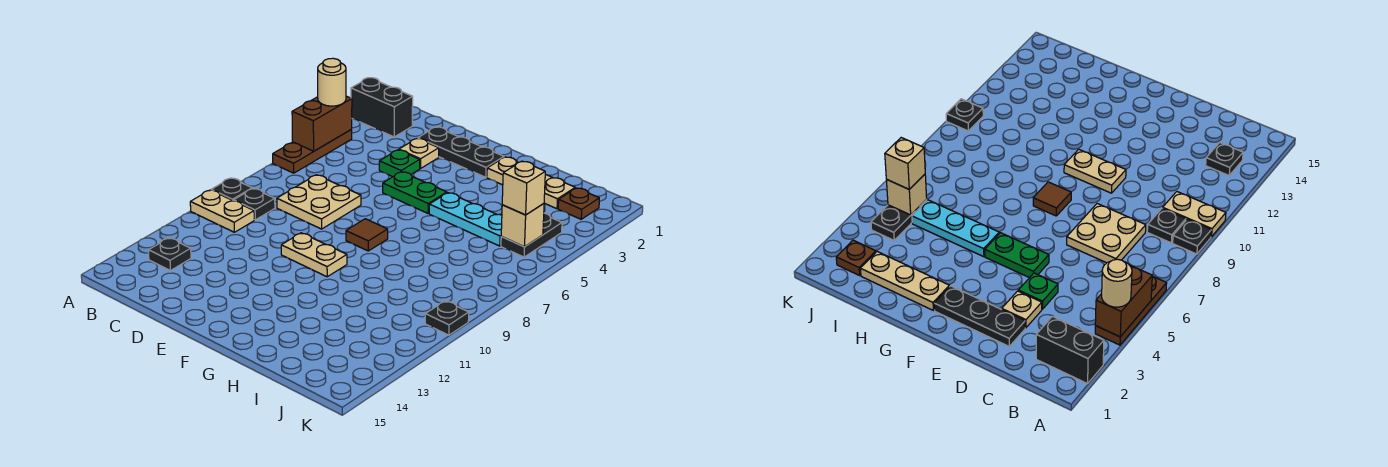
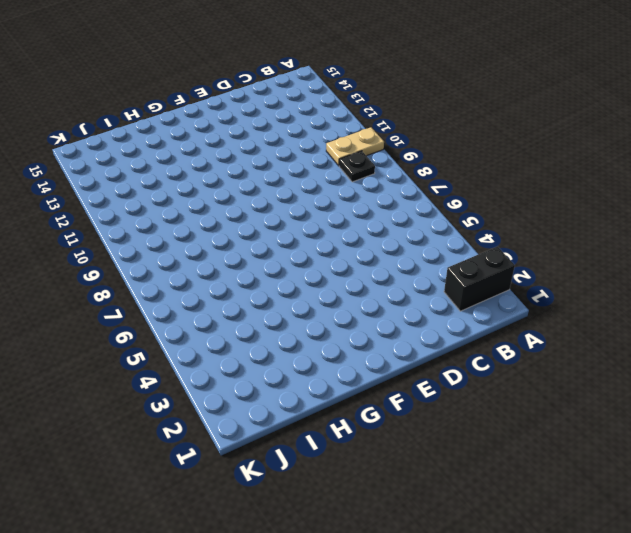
none -> brown 1x3 plate [273,129,352,173]
none -> black 1x1 plate [211,178,252,201]
none -> black 1x1 plate [149,238,191,271]

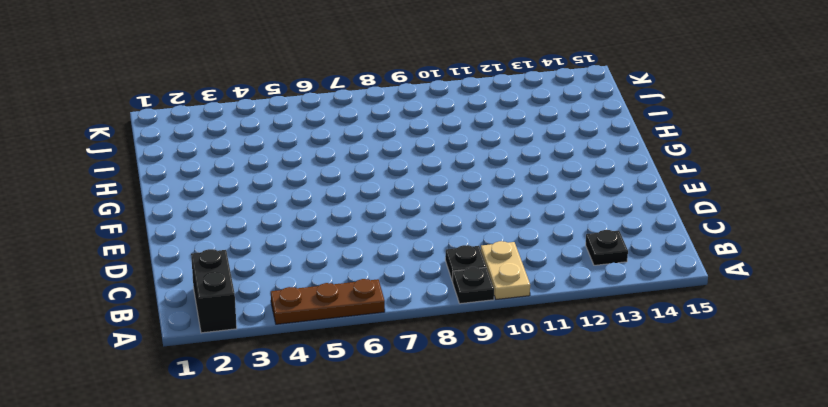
none -> tan 2x2 plate [277,175,361,229]
none -> black 1x3 plate [418,127,504,177]
none -> tan 1x1 plate [399,139,439,169]

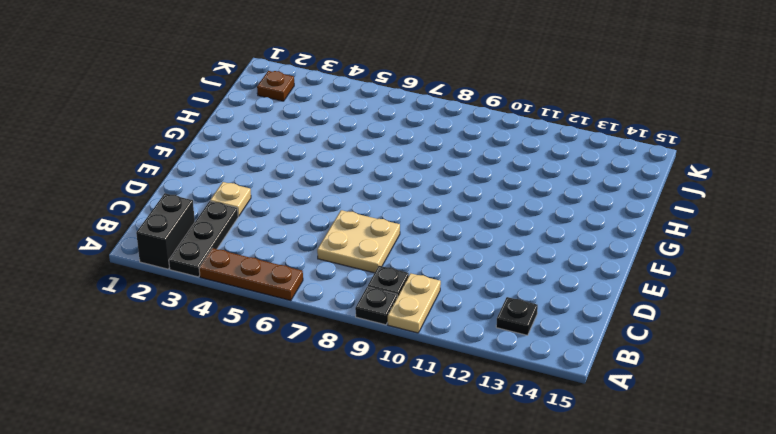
black 1x3 plate [169,201,238,277] -> black 1x3 plate moved to [418,127,504,177]
none -> green 1x1 plate [379,150,420,177]
none -> green 1x2 plate [383,172,447,213]
none -> tan 1x2 plate [281,233,347,277]

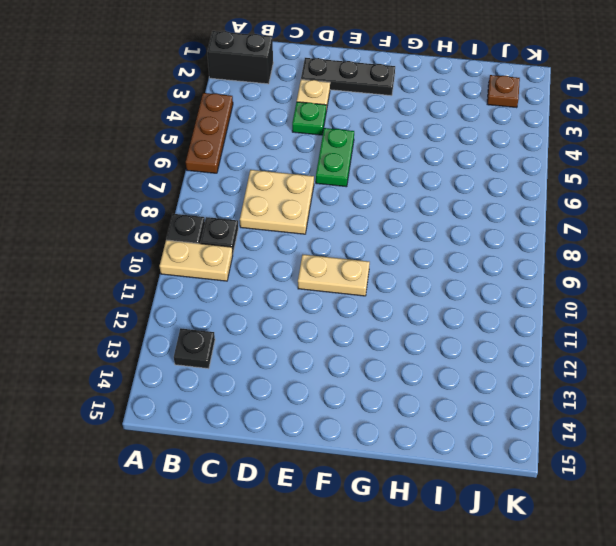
green 1x2 plate [316,128,354,187] -> green 1x2 plate turned to [383,172,447,213]
none -> brown 1x1 tile [346,219,388,251]
none -> tan 1x3 plate [487,157,575,209]
none -> cyan 1x3 plate [429,193,502,246]

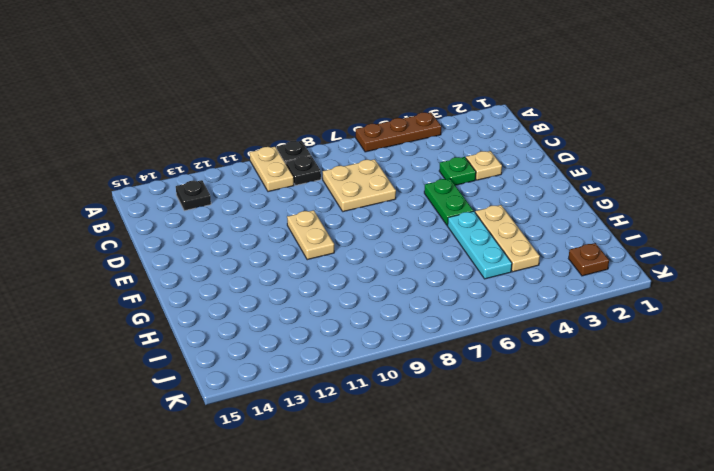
tan 1x3 plate [475,205,540,272] -> tan 1x3 plate moved to [487,157,575,209]
none -> black 1x2 brick [351,78,413,137]
none -> black 1x3 plate [418,127,504,177]
none -> brown 1x1 tile [346,219,388,251]

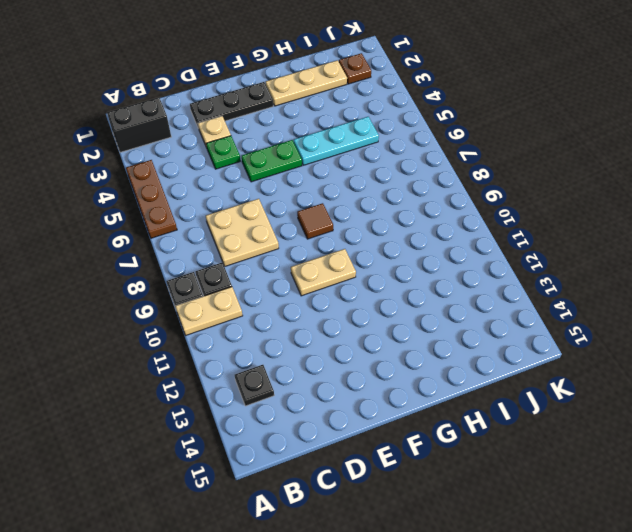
none -> black 1x2 plate [501,213,562,257]
none -> black 1x1 plate [425,301,469,335]
none -> brown 1x2 brick [292,96,352,151]

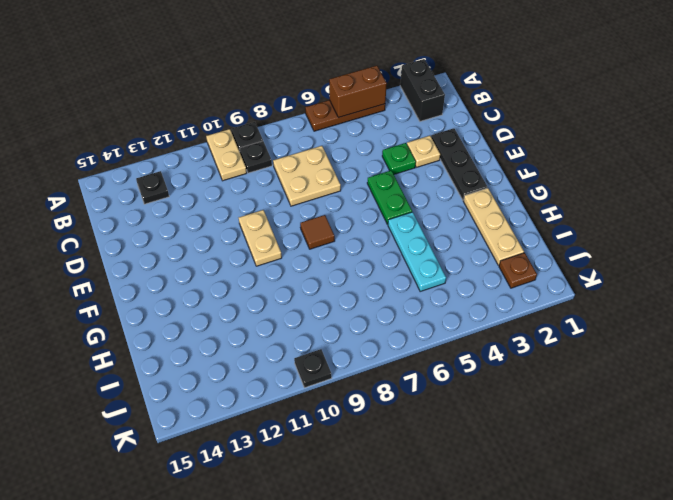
none -> black 1x2 plate [501,213,562,257]
none -> tan 1x1 brick [501,204,544,247]
none -> tan 1x1 round brick [318,58,346,106]

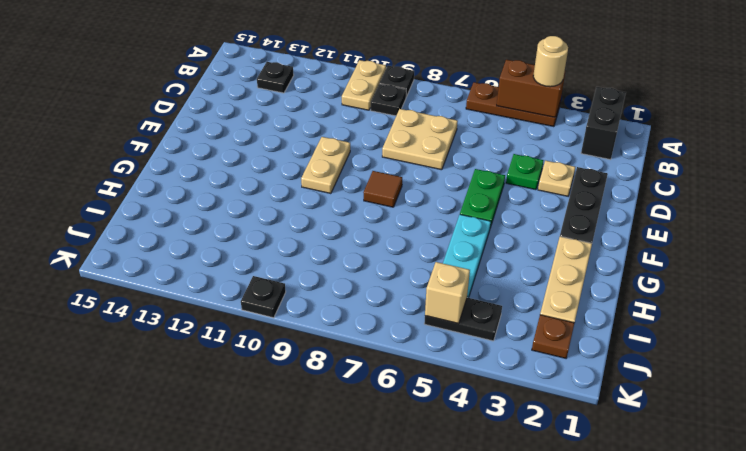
none -> tan 1x1 brick [502,161,545,215]

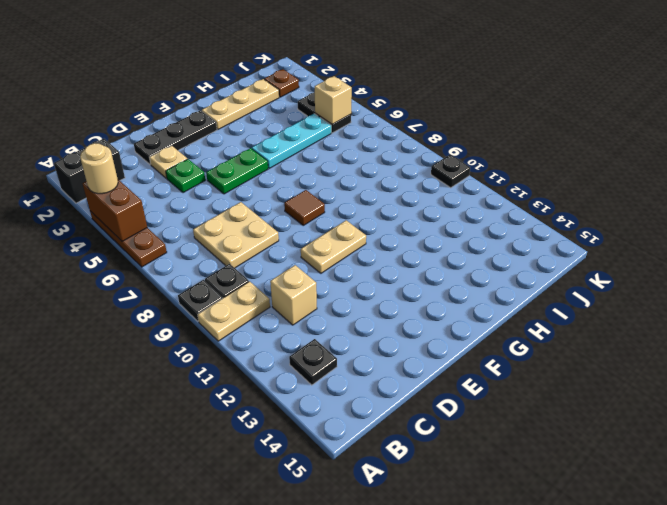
tan 1x1 brick [270,265,317,325] -> tan 1x1 brick moved to [502,161,545,215]

